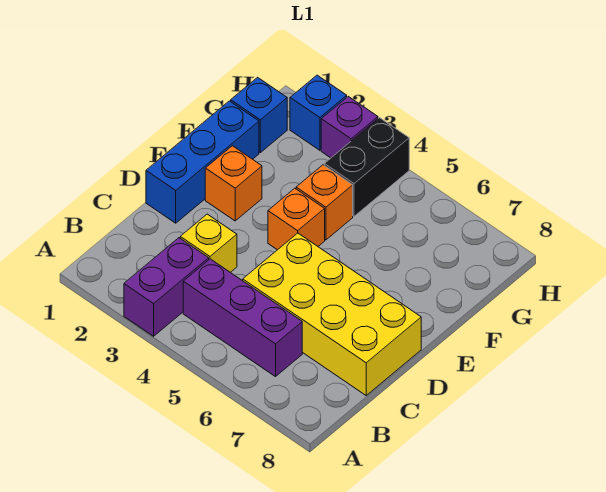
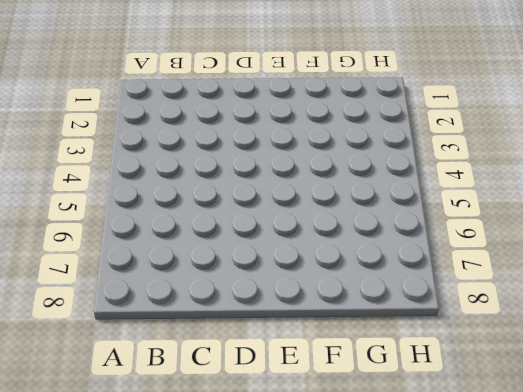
none -> purple 1x2 brick [124,238,209,336]
none -> purple 1x3 brick [183,259,302,377]
none -> yellow 1x1 brick [180,214,237,272]

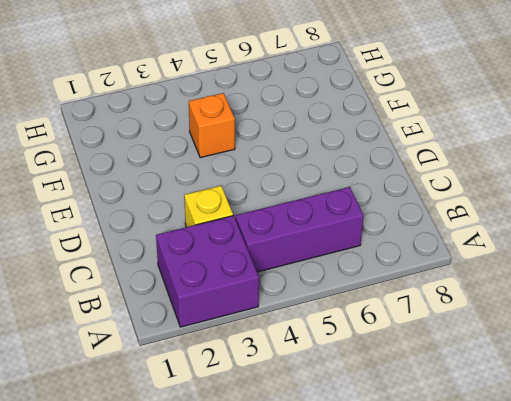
purple 2x2 brick [156,216,259,327] -> purple 1x2 brick [124,238,209,336]
none -> yellow 2x4 brick [243,233,421,395]
none -> blue 1x3 brick [146,101,259,223]
none -> orange 1x1 brick [205,146,262,221]

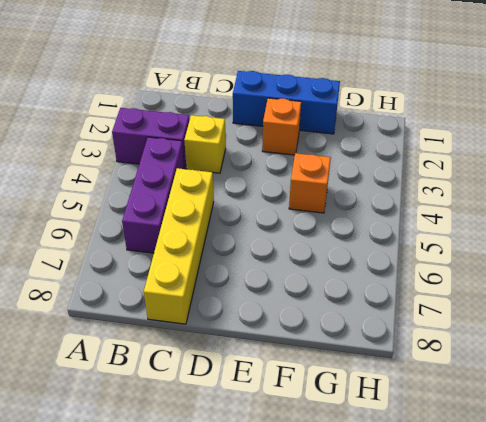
yellow 1x4 brick [144,168,214,324] -> yellow 2x4 brick [243,233,421,395]
none -> orange 1x1 brick [268,188,325,250]
none -> blue 1x1 brick [231,77,287,153]
none -> black 1x2 brick [324,118,409,216]

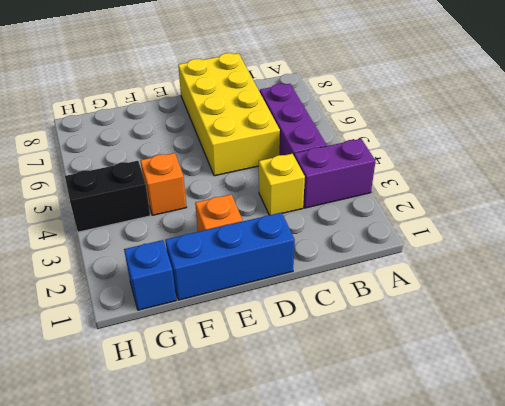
none -> orange 1x1 brick [268,188,325,250]
none -> blue 1x1 brick [290,75,347,150]
none -> purple 1x1 brick [321,96,378,158]

